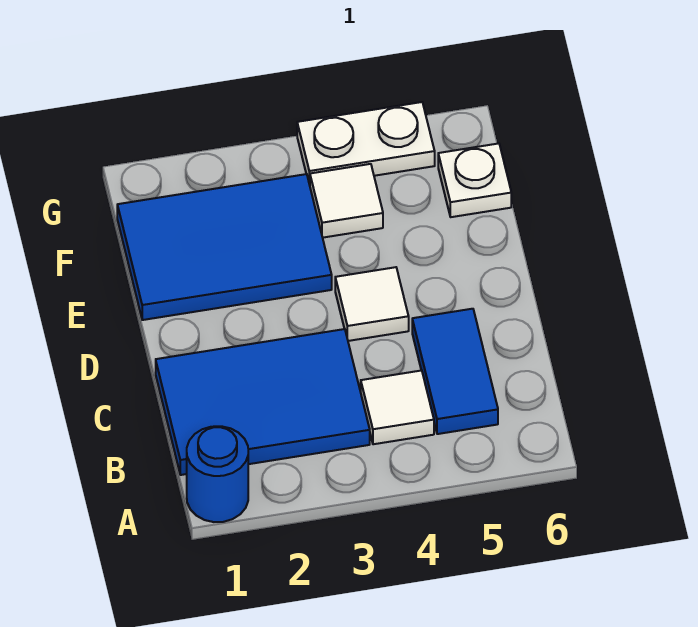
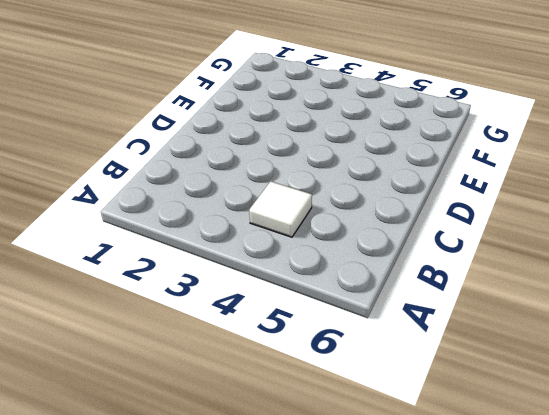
none -> blue 1x1 round brick [187,426,248,522]
none -> blue 2x3 tile [156,329,370,475]

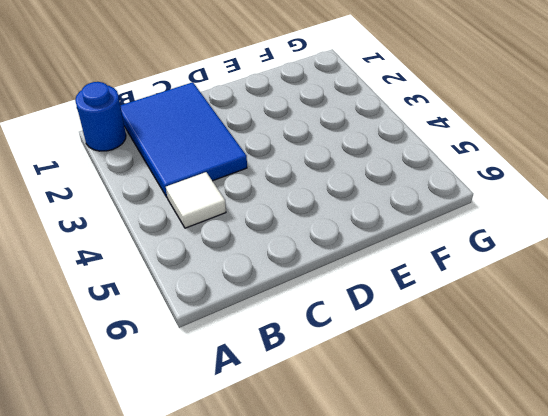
none -> blue 1x2 tile [412,309,498,434]
none -> white 1x1 tile [335,267,409,341]

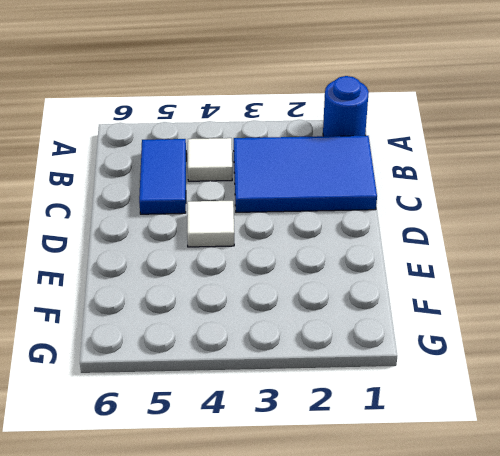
none -> blue 2x3 tile [117,174,332,320]
none -> white 1x1 tile [310,164,383,238]

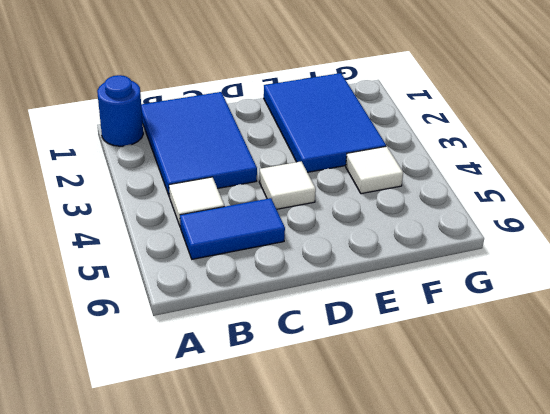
none -> white 1x1 plate [438,143,511,217]
none -> white 1x2 plate [297,102,435,185]

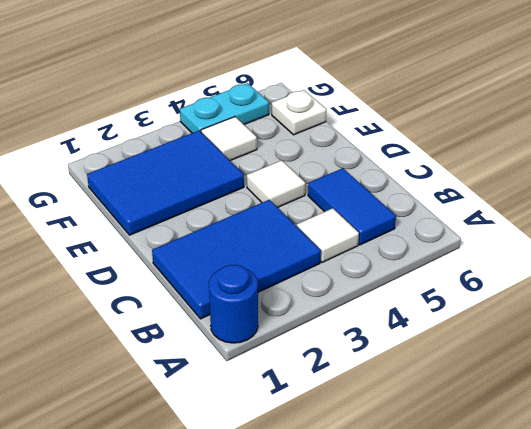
cyan 1x2 plate [180,83,269,133] -> white 1x2 plate [297,102,435,185]

